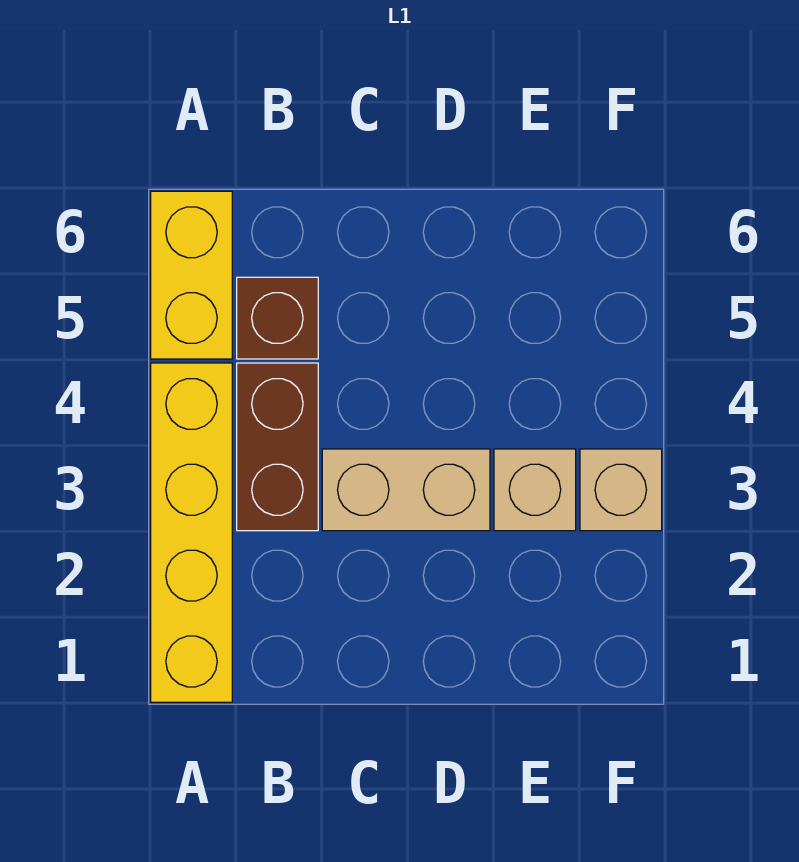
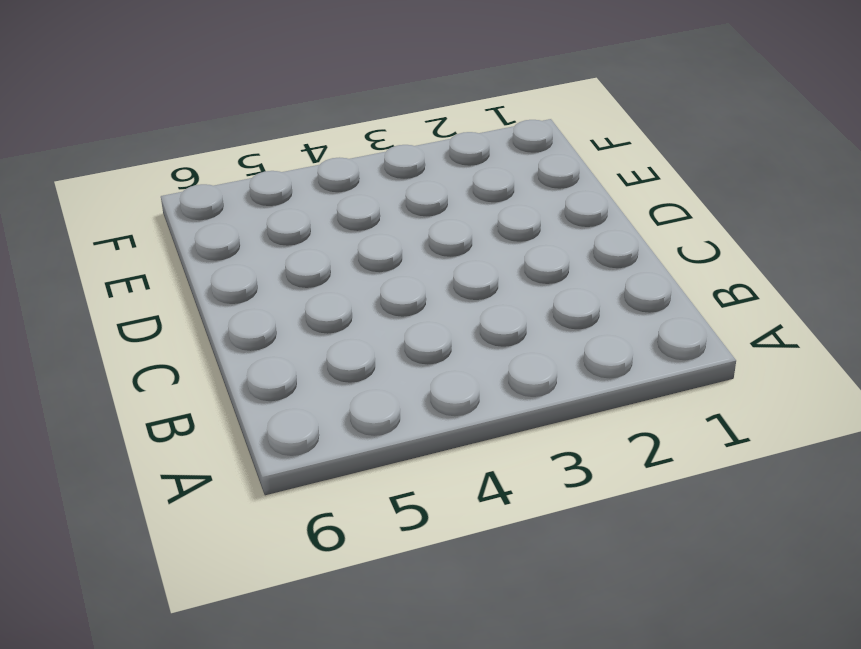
none -> yellow 1x4 brick [151,363,232,702]
none -> yellow 1x2 brick [151,191,232,359]

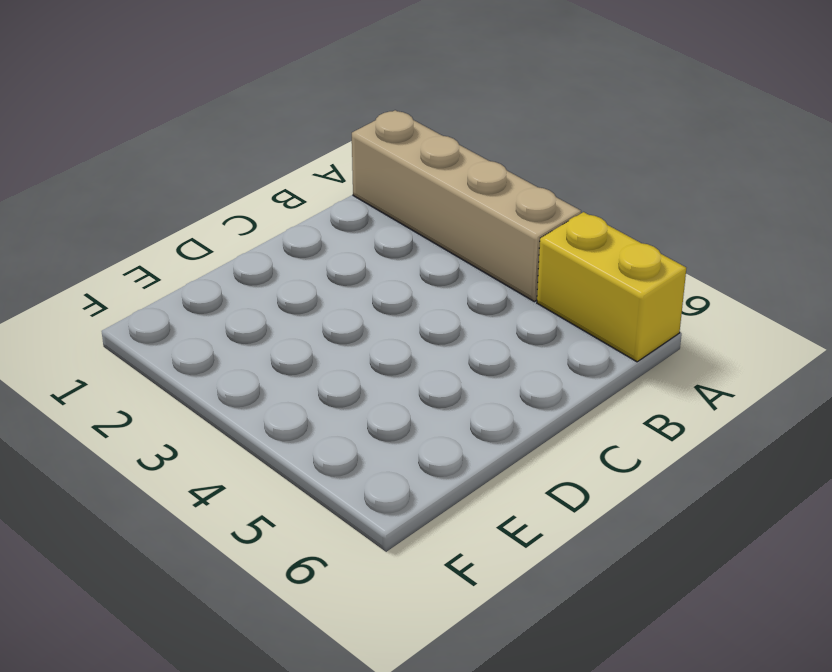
tan 1x4 brick [352,110,581,302] -> yellow 1x4 brick [151,363,232,702]
none -> brown 1x2 brick [237,363,318,531]
none -> brown 1x1 brick [237,277,318,359]

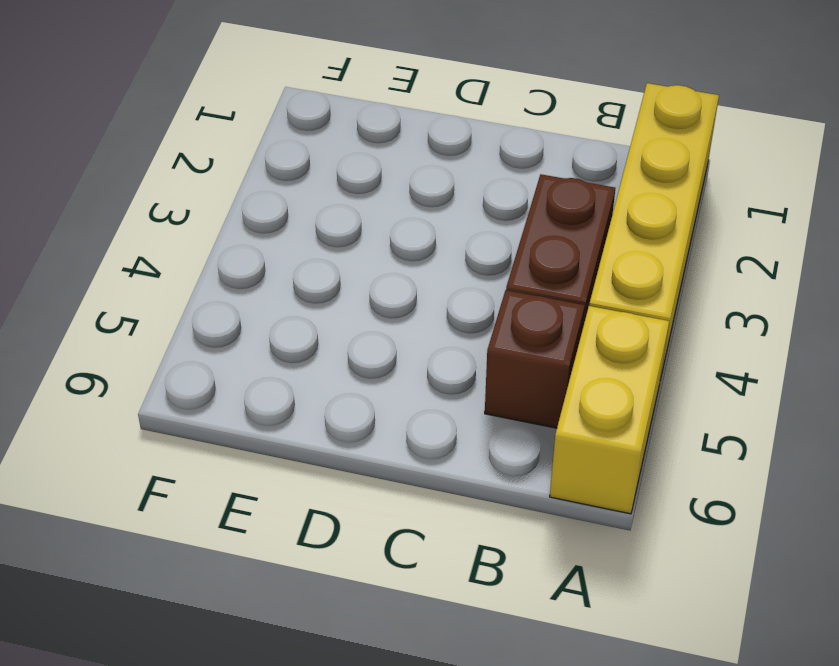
none -> tan 1x2 brick [322,449,490,531]
none -> tan 1x1 brick [494,449,576,531]

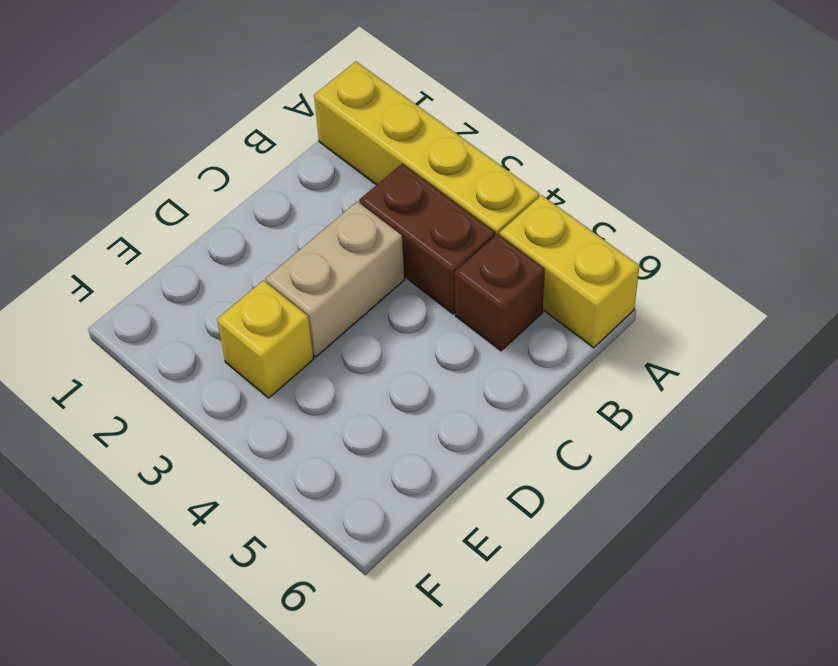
yellow 1x1 brick [217,280,313,398] -> tan 1x1 brick [494,449,576,531]
none -> tan 1x1 brick [580,449,662,531]

